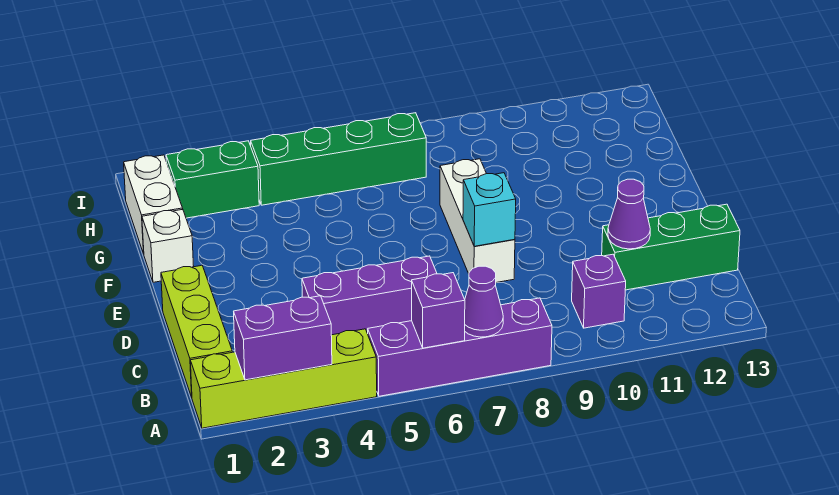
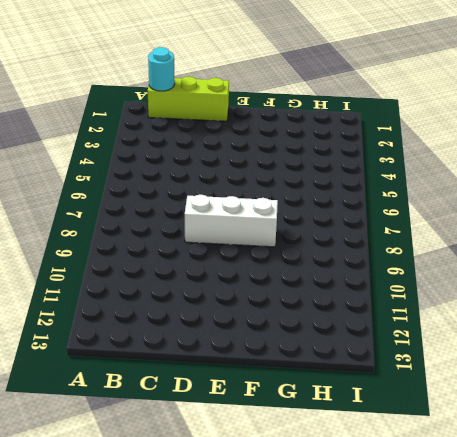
cyan 1x1 round brick [148,47,175,91] -> none
none -> lime 1x4 brick [190,329,377,428]
none -> purple 1x4 brick [368,298,552,396]
none -> purple 1x1 brick [572,254,626,328]

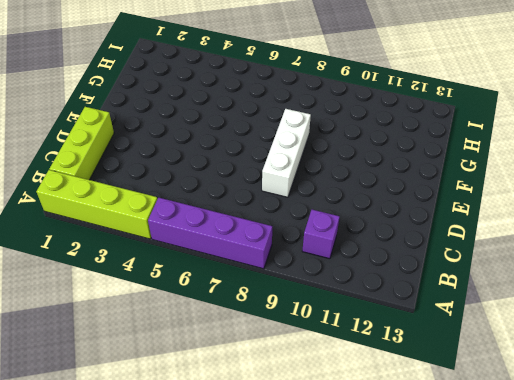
none -> purple 1x3 brick [302,256,437,335]
none -> green 1x3 brick [602,204,740,290]
none -> white 1x1 brick [142,209,194,282]

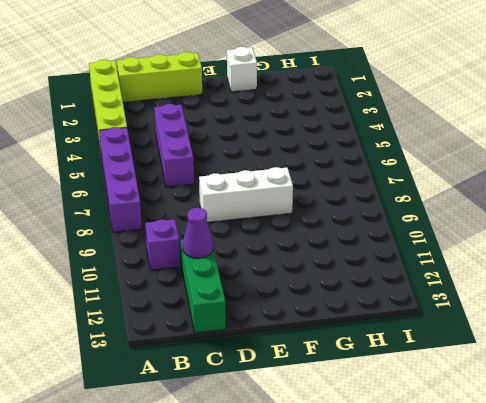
none -> white 1x2 brick [124,155,183,254]
none -> green 1x2 brick [166,141,259,218]
none -> green 1x4 brick [251,113,426,205]

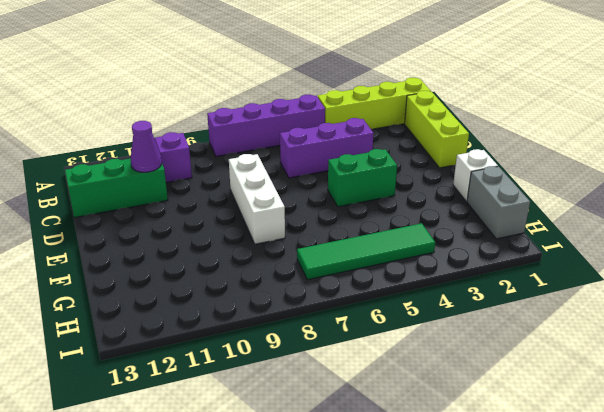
green 1x2 brick [328,149,397,207] -> green 1x2 brick moved to [166,141,259,218]
grey 1x2 brick [467,166,530,239] -> white 1x2 brick [124,155,183,254]
green 1x4 tile [297,223,435,280] -> green 1x4 brick [251,113,426,205]
none -> purple 1x2 brick [234,296,332,380]
none -> purple 1x1 brick [412,273,465,348]
none -> purple 1x1 cone [465,266,503,337]

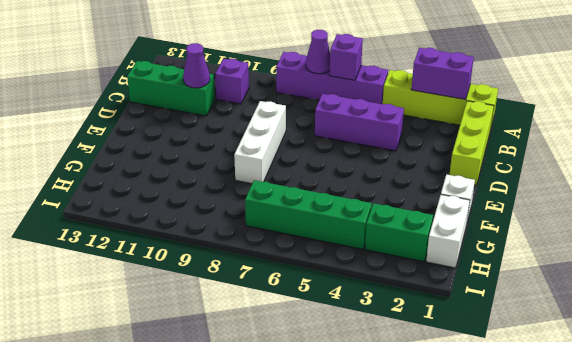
none -> cyan 1x1 brick [463,173,516,246]

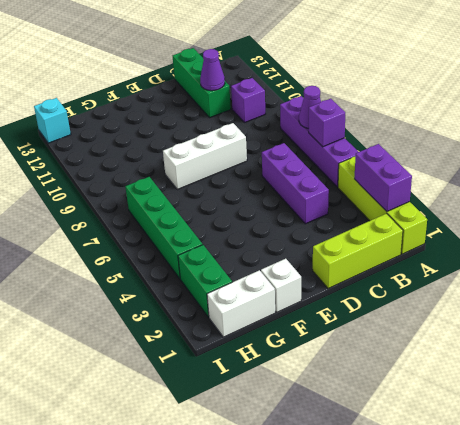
cyan 1x1 brick [34,98,71,143] -> cyan 1x1 brick moved to [463,173,516,246]

